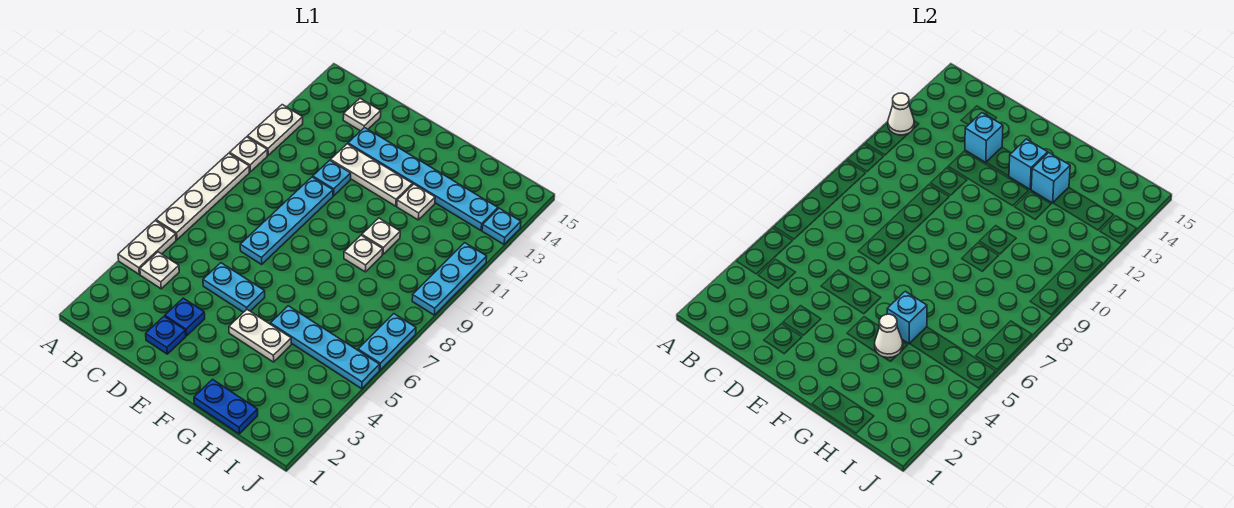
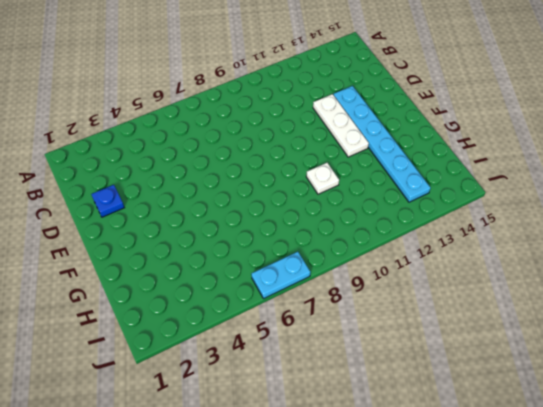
none -> white 1x2 plate [118,221,176,274]
none -> white 1x4 plate [156,153,249,240]
none -> white 1x1 plate [230,137,267,172]

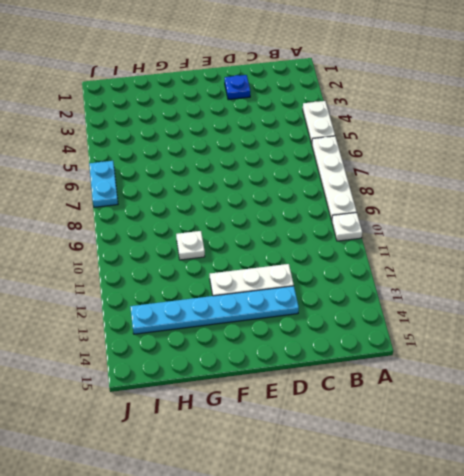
none -> white 1x2 plate [248,105,303,155]
none -> white 1x1 plate [140,252,179,289]
none -> white 1x1 plate [343,99,381,131]

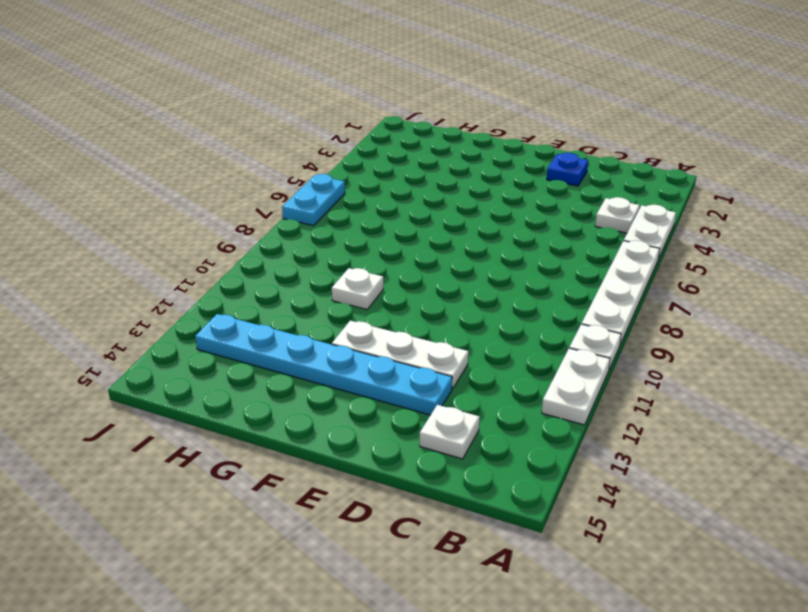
none -> blue 1x1 plate [165,298,205,336]
none -> cyan 1x2 plate [203,263,265,312]
none -> cyan 1x4 plate [240,177,333,264]

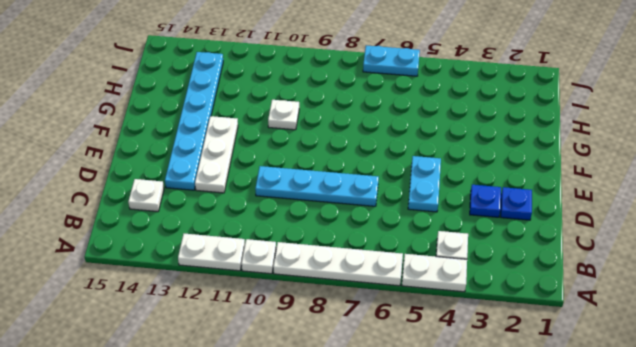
none -> cyan 1x1 plate [313,160,351,196]
none -> white 1x2 plate [229,310,291,362]
none -> blue 1x2 plate [194,379,258,434]

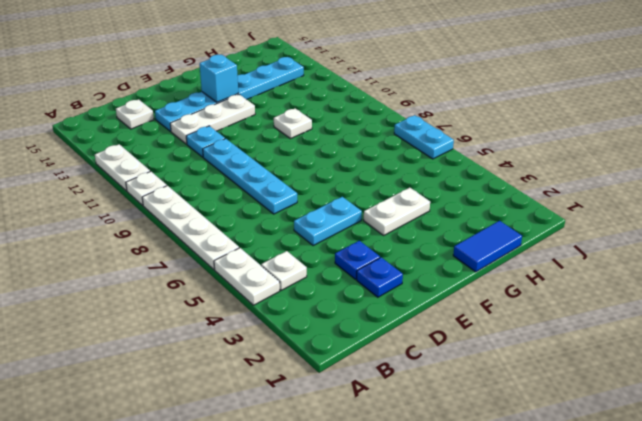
blue 1x2 tile [453,221,522,272] -> blue 1x2 plate [194,379,258,434]
none -> cyan 1x4 plate [271,306,380,389]
none -> white 1x1 plate [344,235,383,272]
none -> white 1x1 plate [397,184,435,220]

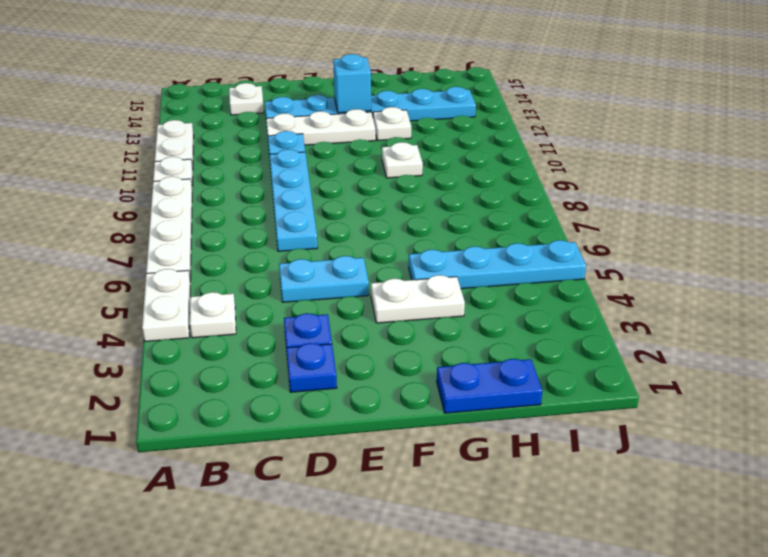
none -> white 1x1 plate [344,235,383,272]
none -> cyan 1x2 plate [358,314,416,370]
none -> cyan 1x3 plate [412,243,487,315]

